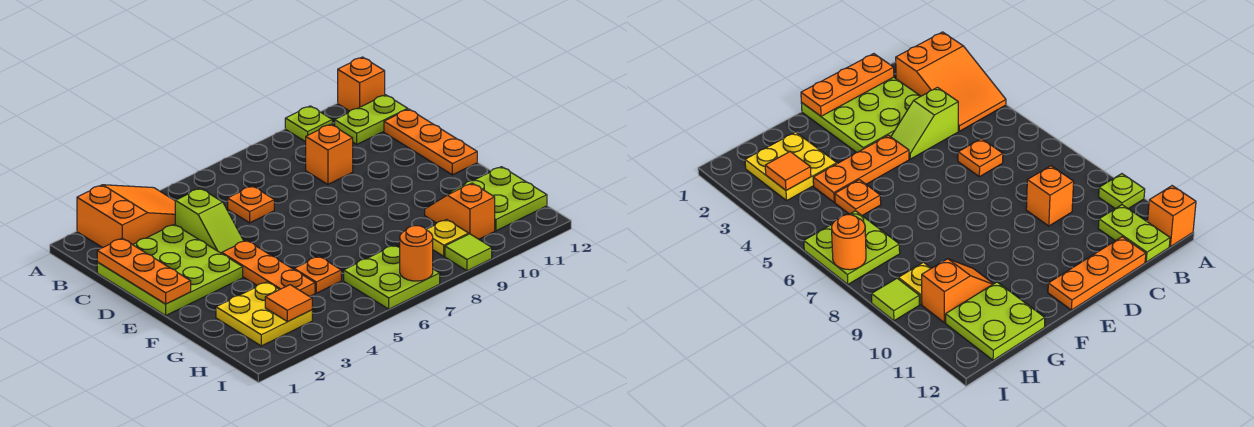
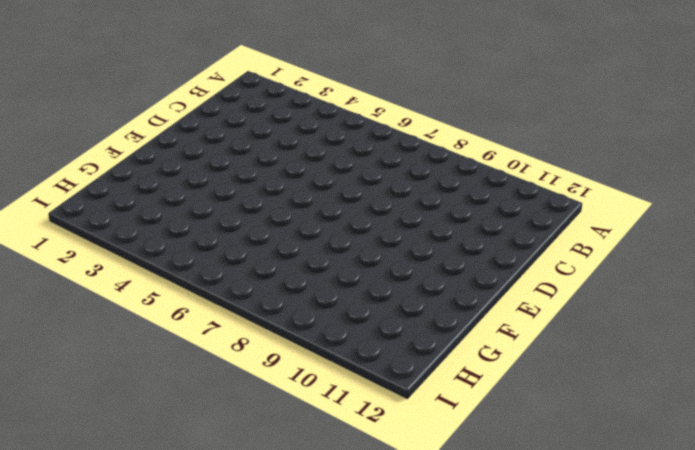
none -> orange 2x3 slope [77,185,175,248]
none -> lime 1x1 plate [285,106,332,142]
none -> orange 1x1 brick [338,57,385,111]

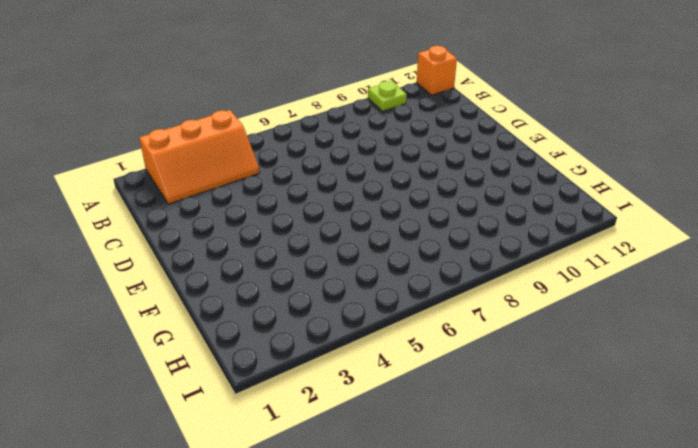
orange 2x3 slope [139,110,260,204] -> orange 2x3 slope turned to [77,185,175,248]
none -> lime 1x2 plate [335,95,408,144]
none -> lime 3x3 plate [97,224,243,315]
none -> lime 1x2 slope [175,188,243,253]

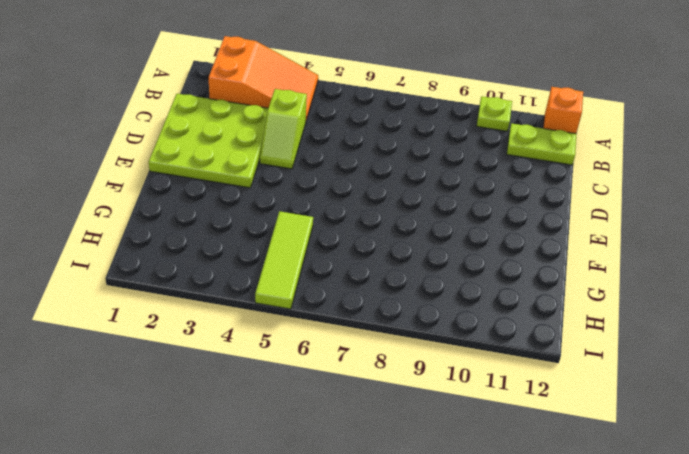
lime 1x3 tile [255,211,313,309] -> orange 1x1 plate [294,256,341,293]
none -> orange 1x1 plate [228,186,274,223]
none -> orange 1x1 brick [306,124,353,184]
none -> orange 1x3 plate [384,109,477,175]

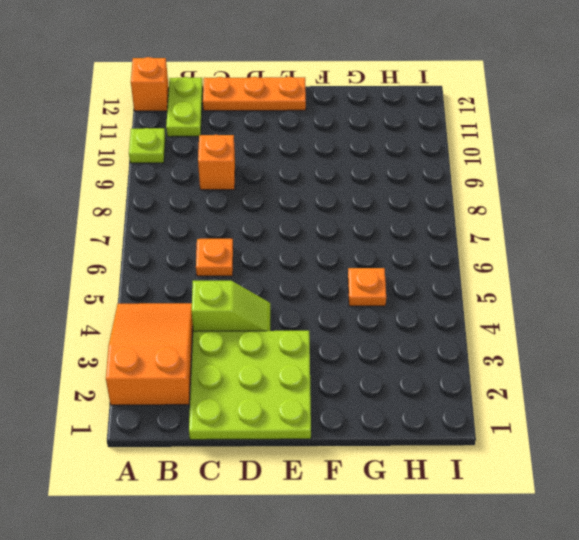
none -> orange 1x3 plate [222,240,315,297]
none -> yellow 2x2 plate [216,282,312,346]
none -> orange 1x2 slope [425,183,495,239]

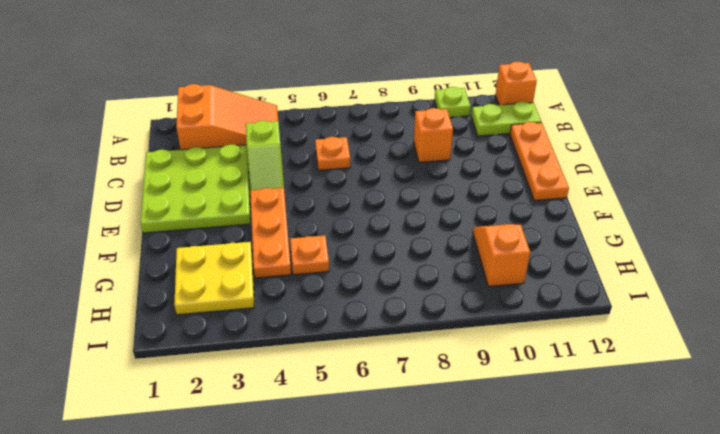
none -> lime 2x2 plate [451,167,547,231]
none -> lime 2x2 plate [344,245,440,309]
none -> yellow 1x1 plate [426,220,469,256]

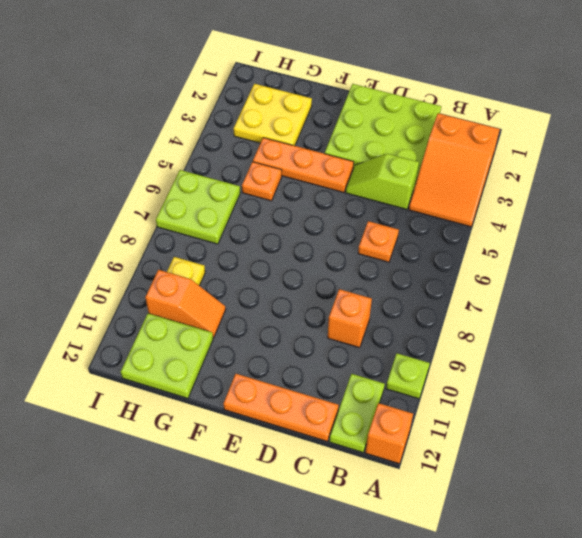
none -> lime 1x1 tile [445,234,492,271]
none -> orange 1x3 plate [97,238,191,304]
none -> orange 1x1 tile [265,285,312,322]

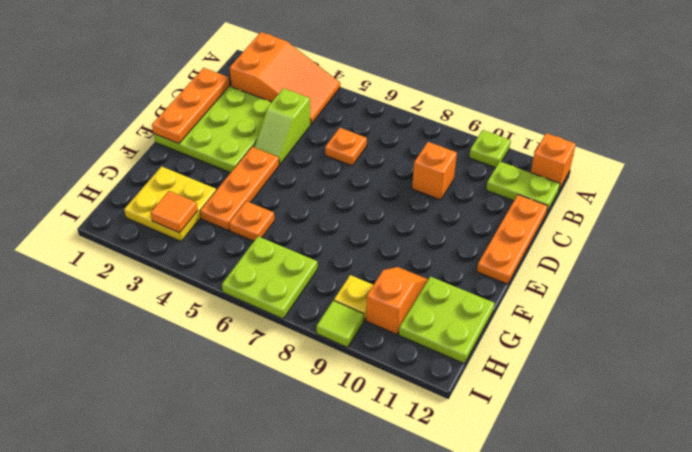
none -> orange 1x1 round brick [400,226,433,281]

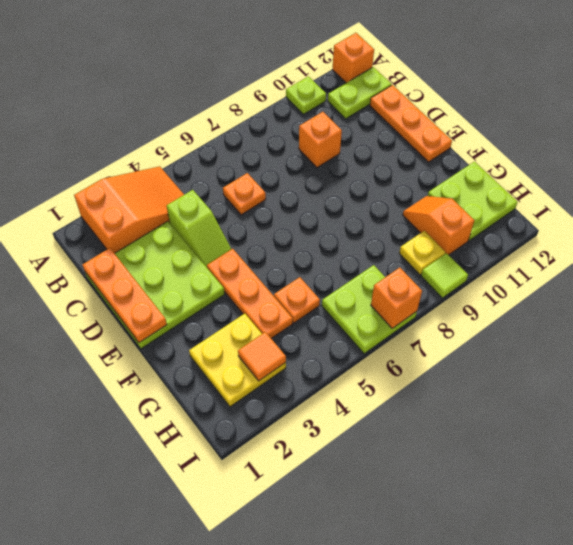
orange 1x1 brick [371,268,422,328] -> orange 1x1 round brick [400,226,433,281]

